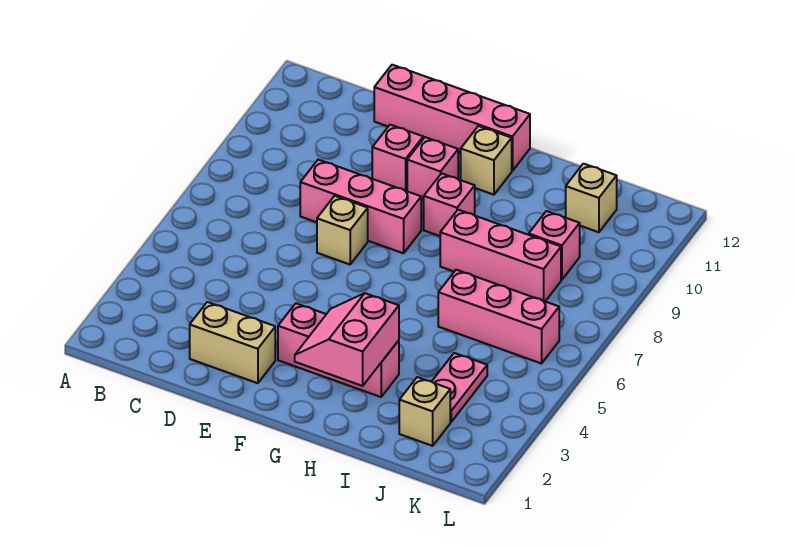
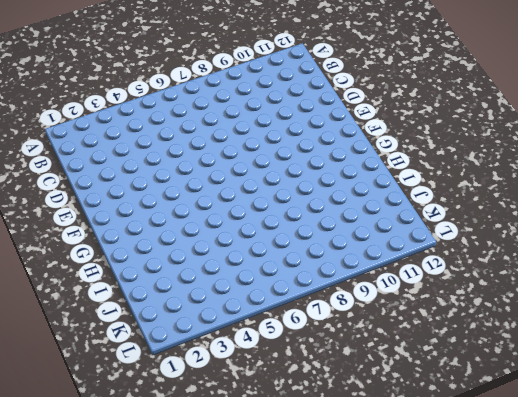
none -> tan 1x2 brick [190,302,275,383]
none -> pink 1x3 brick [300,160,421,253]
none -> pink 1x4 brick [374,65,530,171]

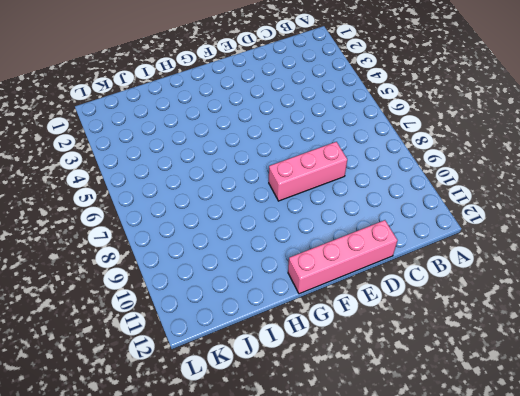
none -> tan 1x2 brick [190,302,275,383]
none -> tan 1x1 brick [317,196,368,264]
none -> pink 1x1 brick [372,125,423,191]

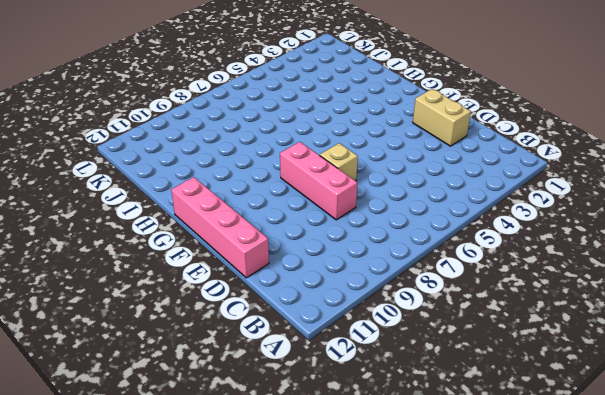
none -> pink 1x1 brick [372,125,423,191]
none -> pink 1x3 brick [278,303,399,397]
none -> pink 1x1 brick [407,137,458,200]

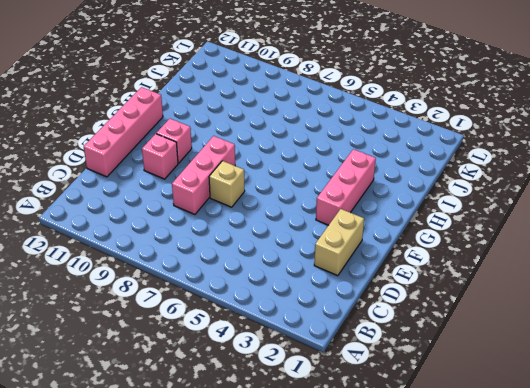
none -> pink 1x1 brick [424,173,475,236]
none -> tan 1x1 brick [461,126,512,195]
none -> pink 1x3 brick [440,210,561,301]

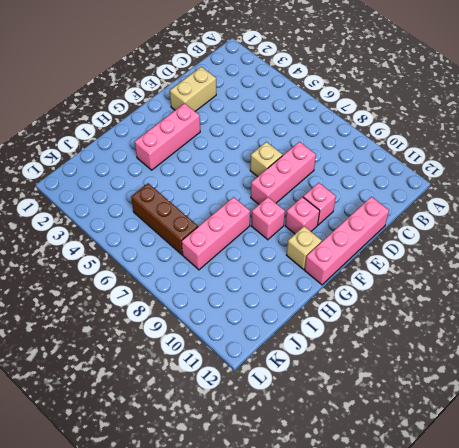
brown 1x3 brick [131,183,198,255] -> pink 1x3 brick [438,270,559,364]
none -> tan 1x1 brick [399,377,450,446]
none -> pink 1x2 plate [432,353,487,422]
none -> pink 1x1 brick [529,211,580,280]

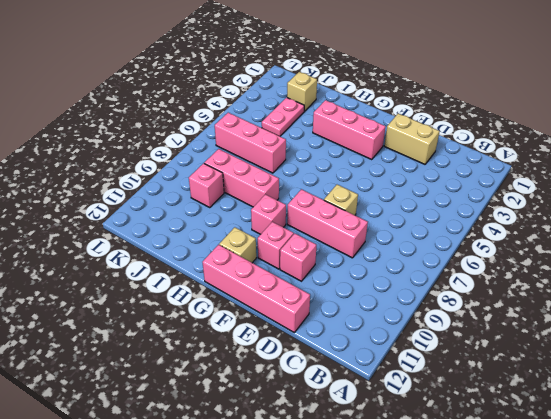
none -> tan 1x1 brick [566,164,617,232]
none -> pink 2x2 slope [295,293,399,386]

